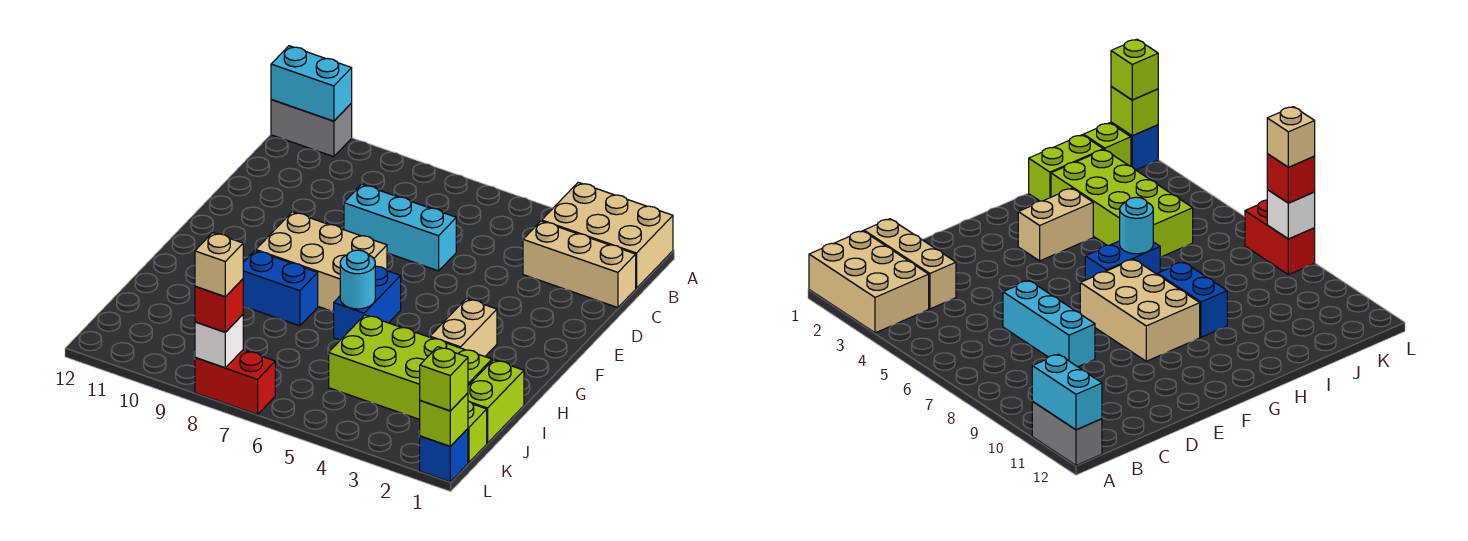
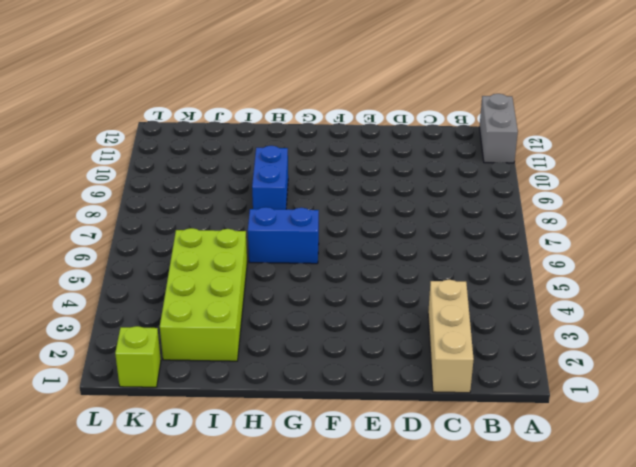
none -> tan 2x3 brick [542,182,673,288]
none -> cyan 1x3 brick [344,184,456,271]
none -> tan 2x3 brick [256,212,387,312]

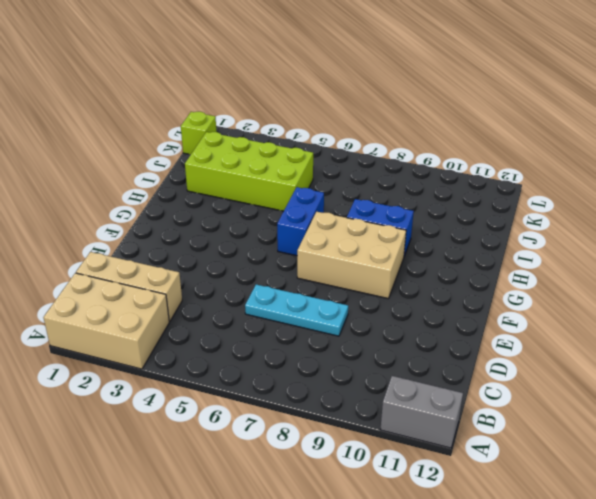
cyan 1x3 plate [245,284,348,336] -> cyan 1x3 brick [344,184,456,271]
none -> tan 1x2 brick [430,298,497,357]
none -> lime 1x2 brick [468,360,524,443]
none -> blue 1x1 brick [420,429,468,482]

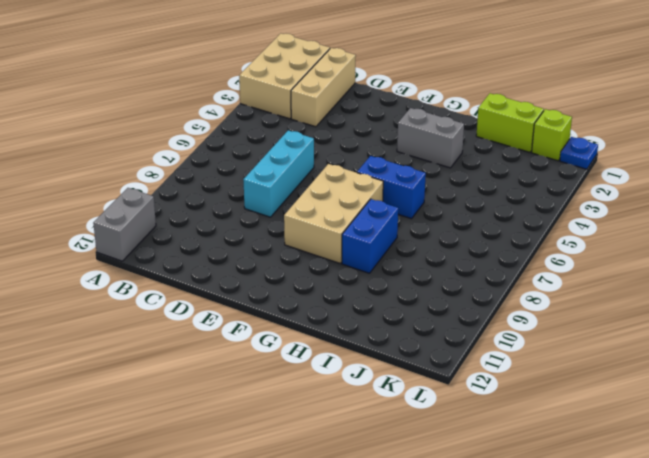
grey 1x2 brick [397,108,464,168] -> tan 1x2 brick [430,298,497,357]
blue 1x1 plate [560,137,598,169] -> blue 1x1 brick [420,429,468,482]
none -> lime 2x4 brick [329,315,492,420]
none -> red 1x2 brick [195,350,275,415]
none -> cyan 1x2 brick [271,46,352,121]

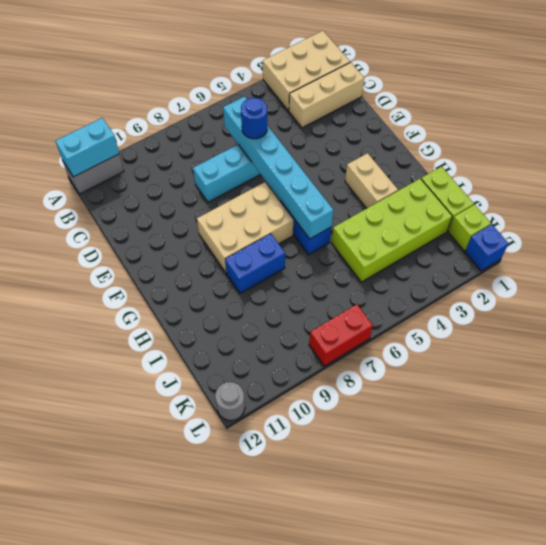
cyan 1x6 brick [223,96,333,239] -> cyan 1x1 round brick [340,250,375,309]
blue 1x1 round brick [241,98,267,139] -> none
grey 1x1 round brick [215,382,245,421] -> none
none -> lime 1x1 brick [419,393,468,446]
none -> white 1x1 brick [195,315,243,368]
none -> lime 1x1 brick [420,347,468,411]

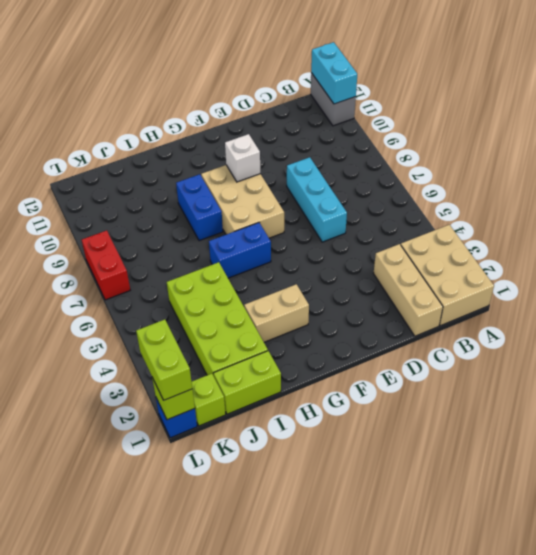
white 1x1 brick [225,134,260,182] -> white 1x1 brick moved to [195,315,243,368]
lime 1x2 brick [136,319,192,400] -> lime 1x1 brick [420,347,468,411]
none -> cyan 1x1 round brick [340,250,375,309]
none -> red 1x1 brick [195,279,243,332]
none -> tan 1x1 brick [195,233,243,297]

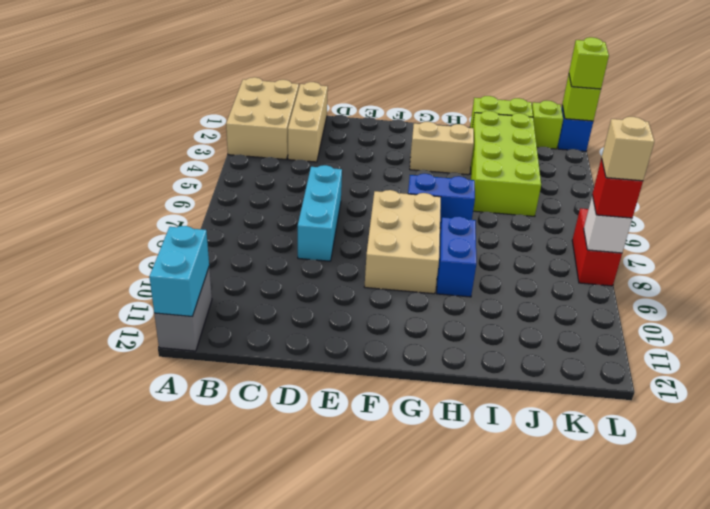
none -> cyan 1x1 round brick [340,250,375,309]

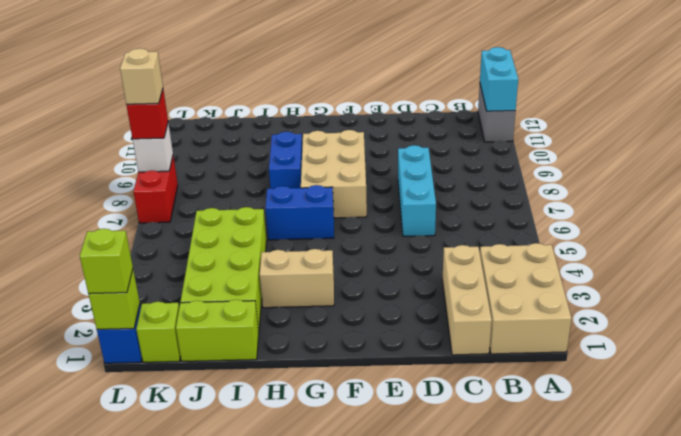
none -> cyan 1x1 round brick [340,250,375,309]

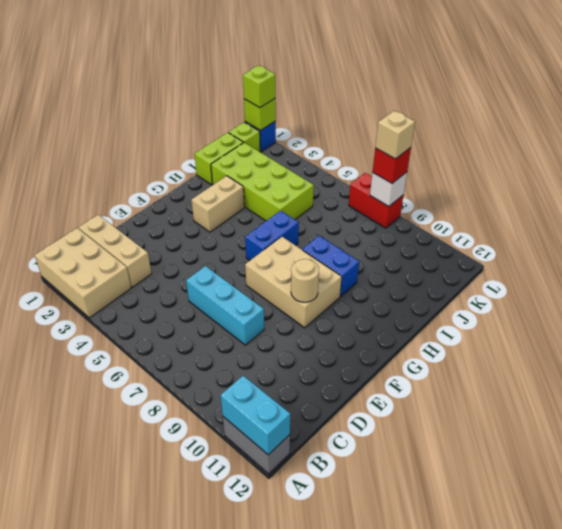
tan 1x1 round brick [291,259,319,302] -> none
none -> cyan 1x1 round brick [340,250,375,309]

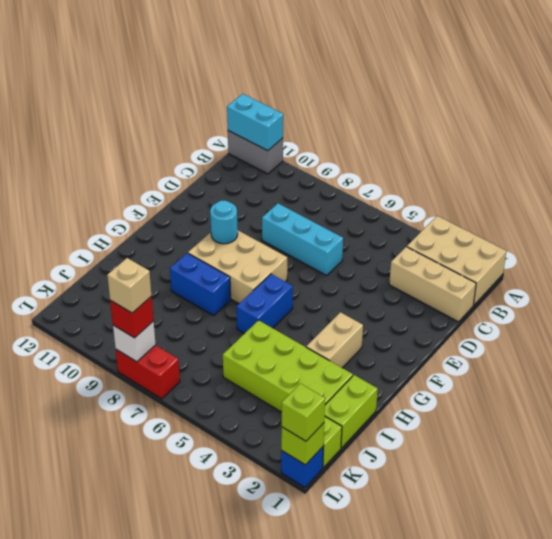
cyan 1x1 round brick [210,200,238,244] -> cyan 1x1 round brick moved to [340,250,375,309]

